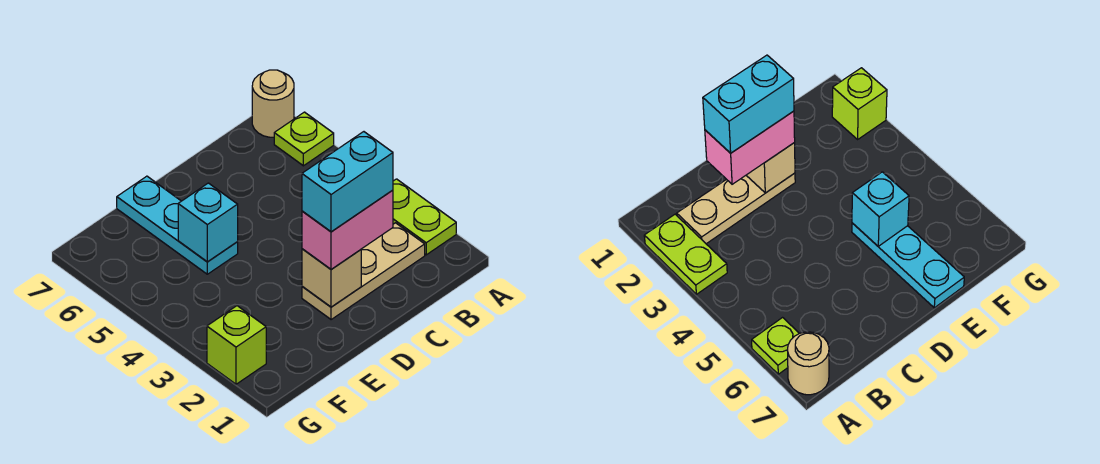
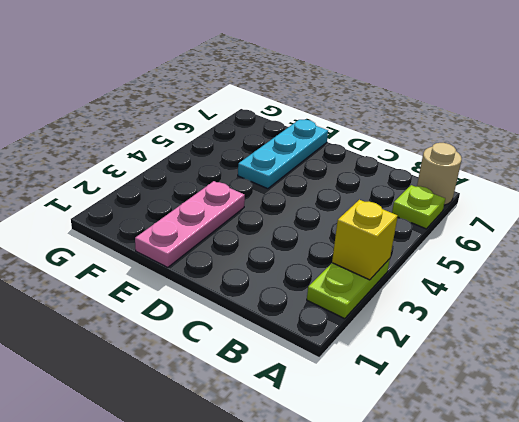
yellow 1x1 brick [332,200,398,280] -> none
pink 1x3 plate [135,181,245,267] -> none
none -> tan 1x3 plate [302,223,425,320]
none -> lime 1x1 brick [207,306,266,384]

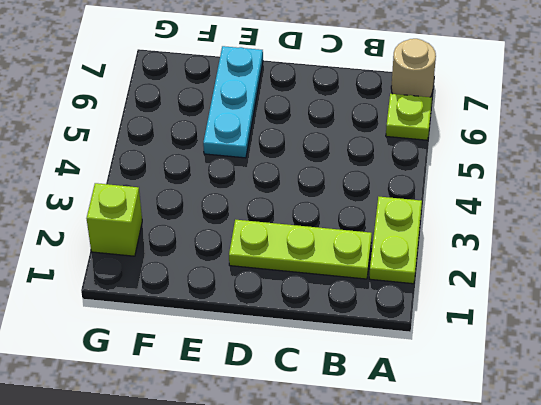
lime 1x3 plate [229,220,372,279] -> tan 1x3 plate [302,223,425,320]
none -> tan 1x1 brick [302,249,361,307]
none -> cyan 1x1 brick [178,183,238,262]

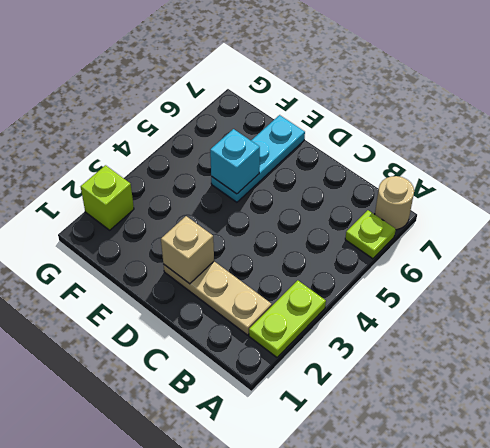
none -> pink 1x2 brick [302,190,393,269]
none -> cyan 1x2 brick [302,132,393,232]

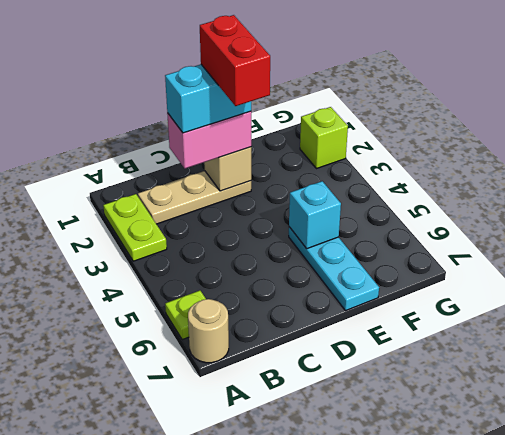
red 1x2 brick [200,15,270,106] -> none

